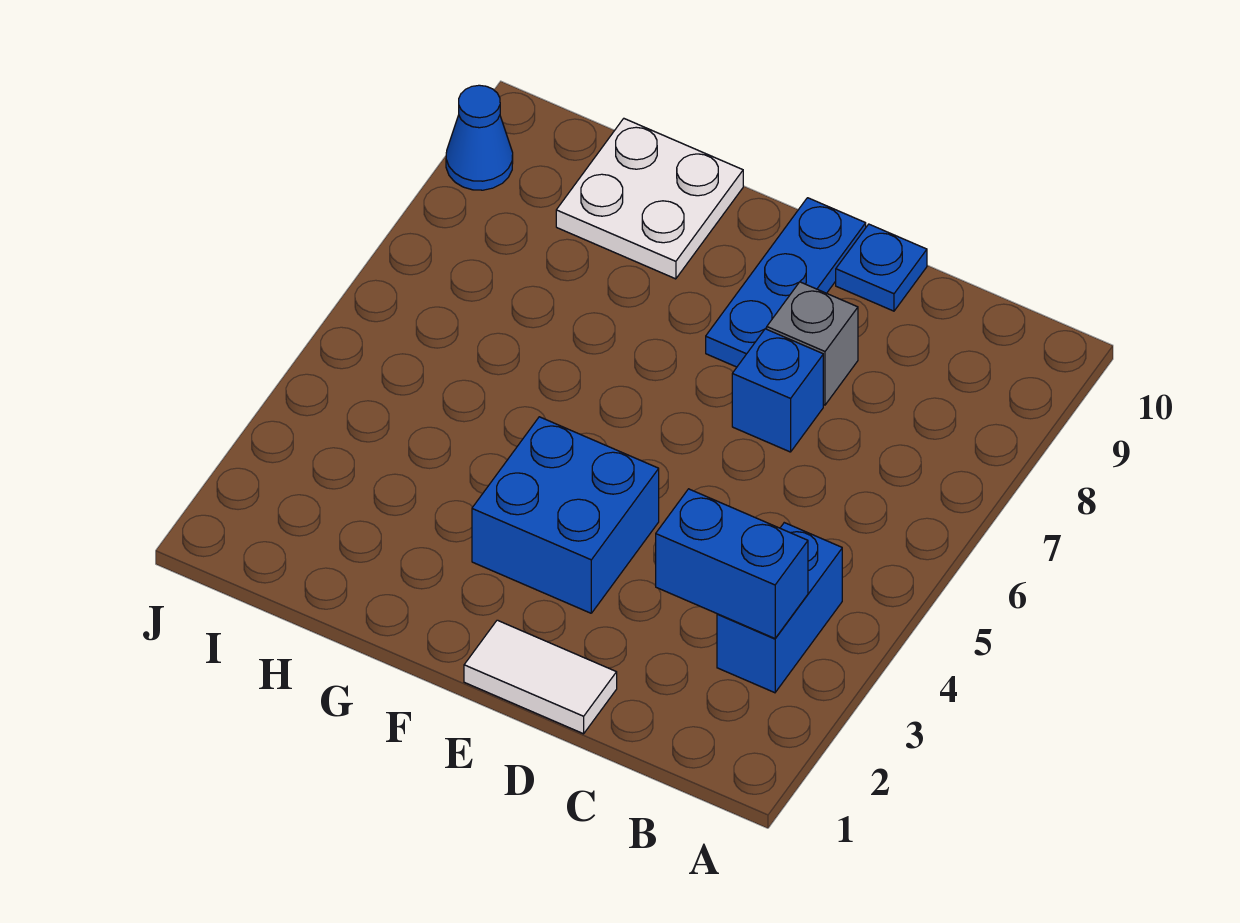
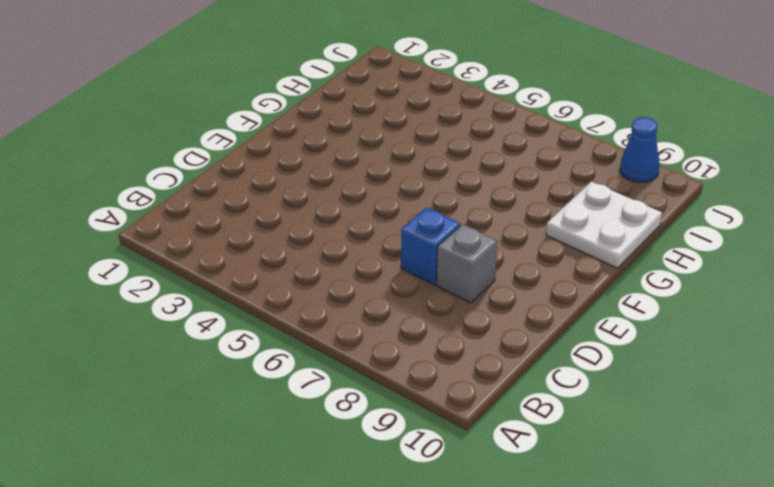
none -> blue 1x2 brick [717,523,842,693]
none -> white 1x2 tile [464,620,617,734]

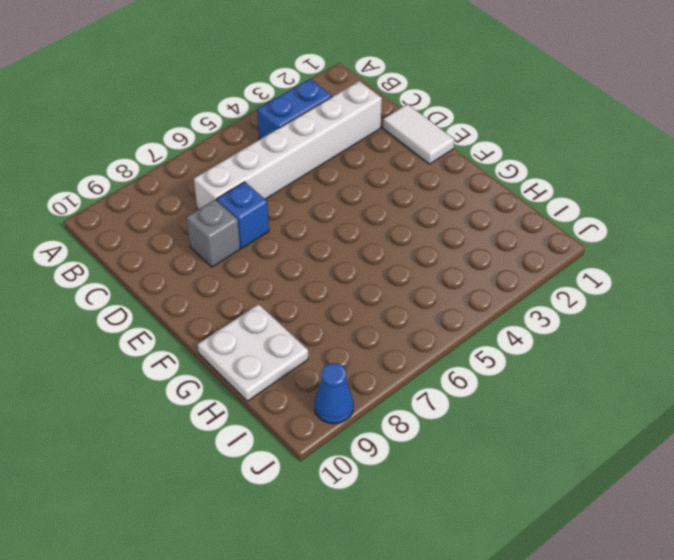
white 1x6 brick [194,81,382,210] -> none
none -> blue 1x1 plate [836,224,927,311]
none -> blue 2x2 brick [472,417,659,613]

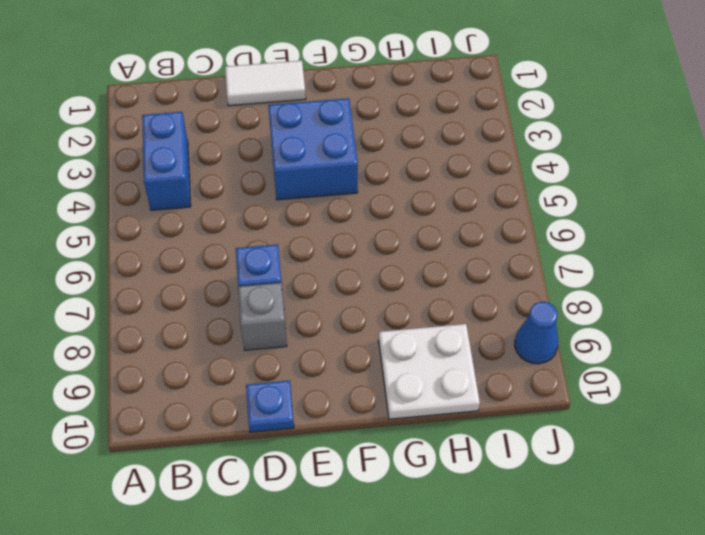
none -> blue 1x3 plate [706,198,866,367]
none -> blue 1x2 brick [656,489,808,638]

